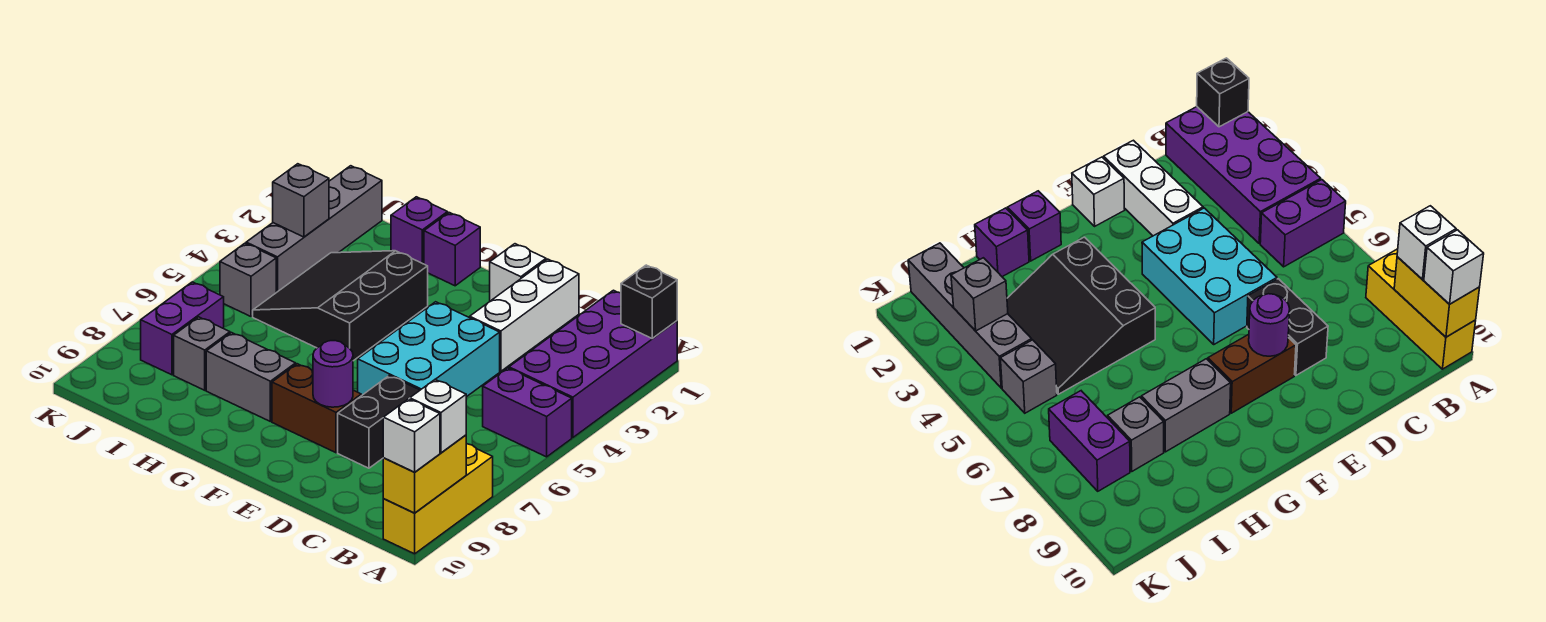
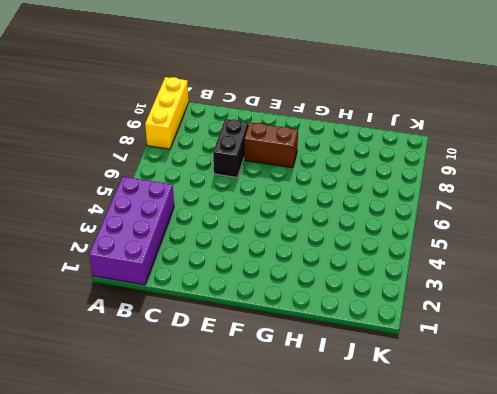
none -> purple 1x2 brick [483,368,572,457]
none -> white 1x3 brick [470,259,579,371]
none -> cyan 2x3 brick [358,302,500,397]

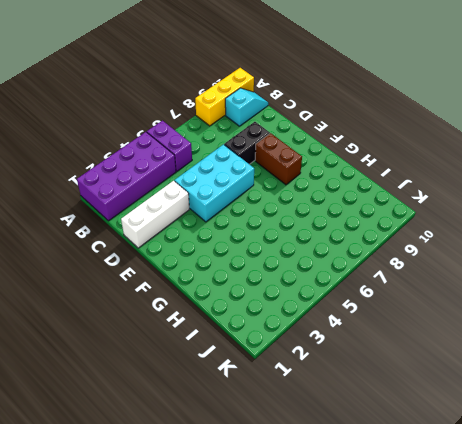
cyan 1x2 slope [225,88,268,126] -> none
none -> white 1x1 brick [490,244,546,301]
none -> purple 1x1 brick [424,213,480,286]
none -> black 3x3 slope [253,251,428,361]

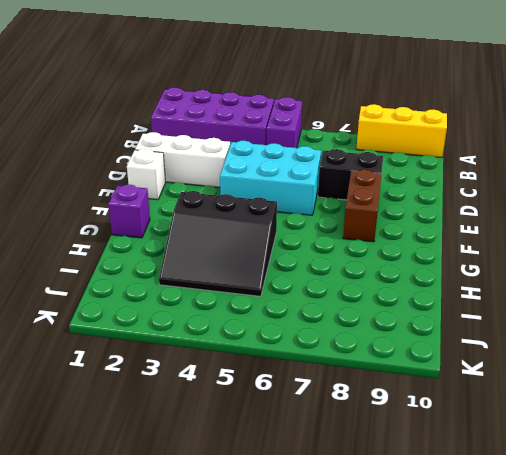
none -> grey 1x2 brick [206,333,296,421]
none -> purple 1x1 brick [391,197,448,264]
none -> grey 1x1 brick [174,317,230,390]

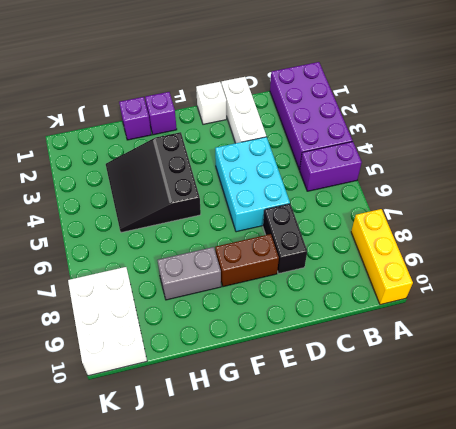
white 2x3 brick [68,267,147,376] -> purple 1x2 brick [141,282,224,375]
none -> grey 1x1 brick [174,317,230,390]
none -> grey 1x4 brick [246,166,382,293]
none -> grey 1x1 brick [220,243,276,317]

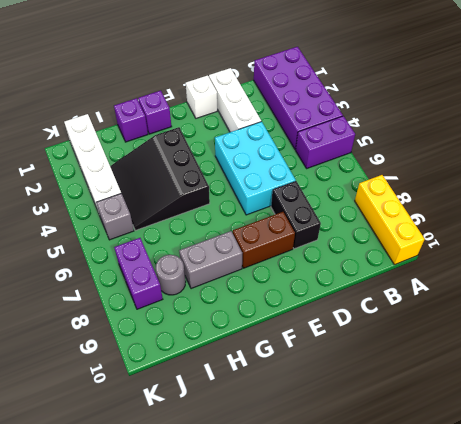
grey 1x1 round brick [156,255,186,295] -> grey 1x1 brick [174,317,230,390]
white 1x4 brick [64,114,121,215] -> grey 1x4 brick [246,166,382,293]
none -> black 1x1 brick [621,265,677,339]
none -> yellow 1x2 brick [383,435,466,513]
none -> purple 1x1 round brick [313,341,353,407]

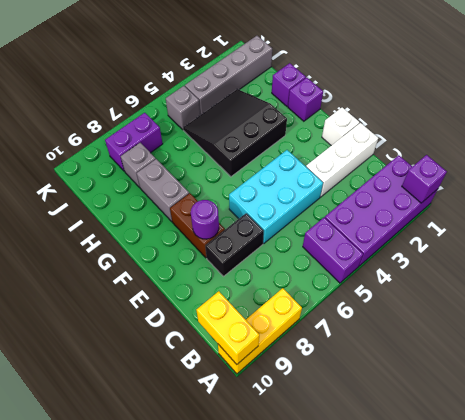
purple 1x1 brick [402,155,447,203] -> black 1x1 brick [621,265,677,339]
yellow 1x2 brick [196,291,259,364] -> yellow 1x2 brick turned to [383,435,466,513]
none -> grey 1x1 brick [273,164,329,237]
none -> white 1x1 brick [410,379,466,453]
none -> white 1x1 brick [383,399,440,472]

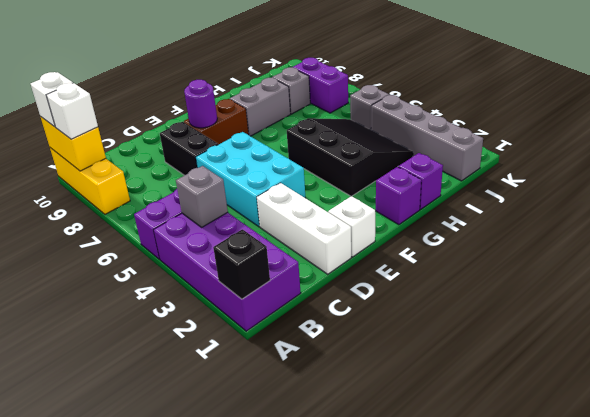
grey 1x1 brick [176,166,228,227] -> grey 1x1 brick moved to [273,164,329,237]

